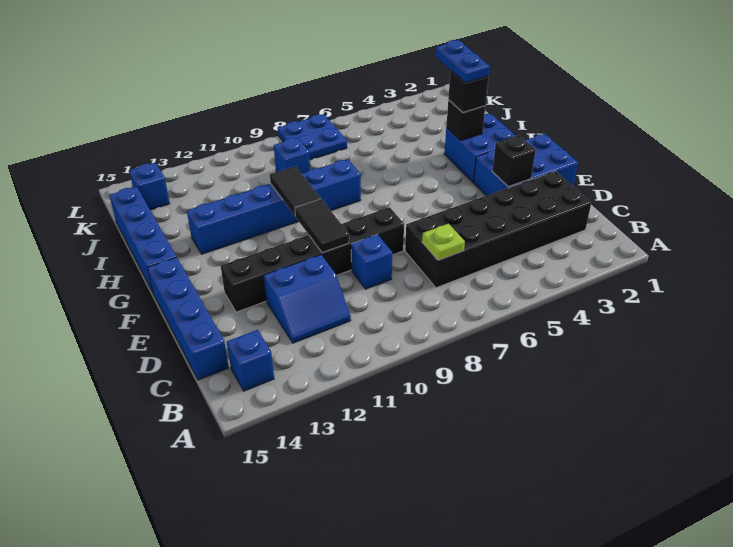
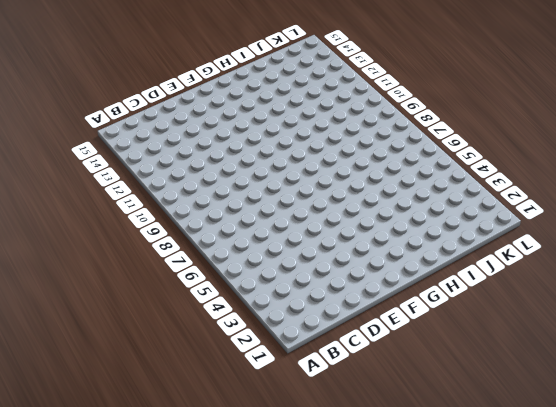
none -> blue 1x1 brick [227,330,274,391]
none -> black 2x6 brick [405,171,591,288]
none -> blue 2x2 slope [264,255,351,343]

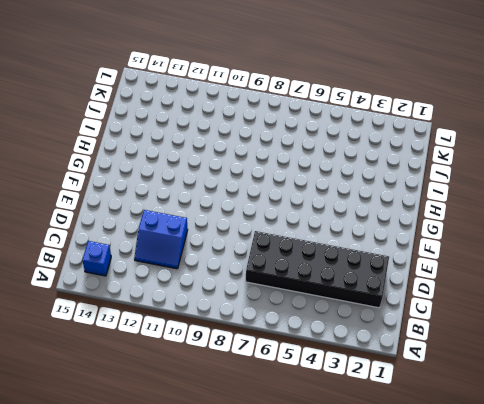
none -> blue 1x4 brick [147,257,229,380]
none -> blue 1x1 brick [351,234,392,289]
none -> blue 2x3 brick [474,134,578,196]

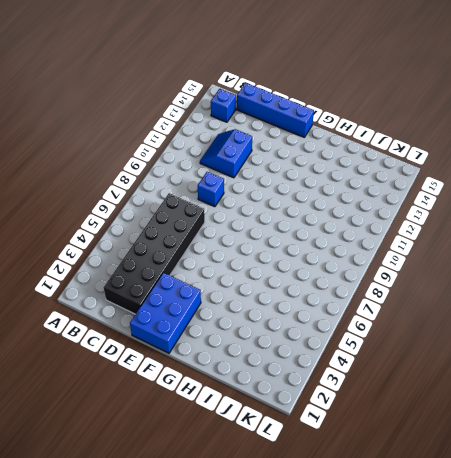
none -> black 1x6 brick [221,207,404,312]
none -> blue 2x2 brick [444,114,516,182]
none -> blue 1x4 brick [109,187,176,292]

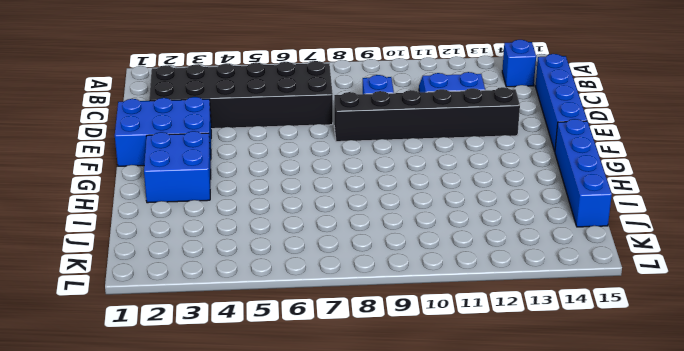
none -> blue 1x6 brick [187,159,361,254]
none -> blue 1x1 brick [274,138,311,174]
none -> blue 2x2 plate [278,114,347,160]

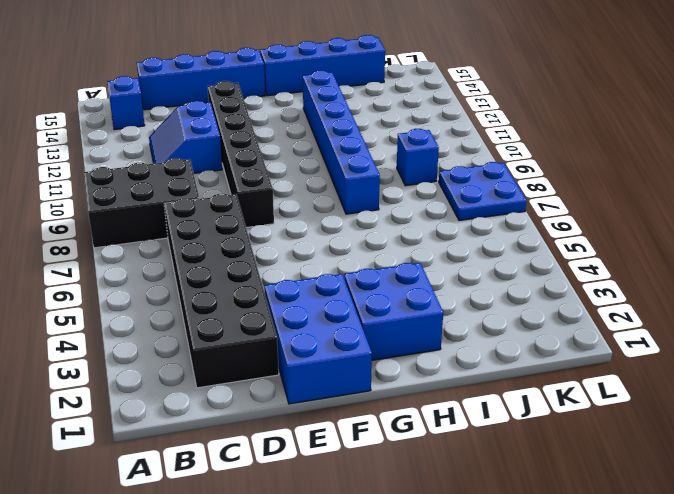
black 2x3 brick [84,158,200,248] -> none
none -> blue 1x1 brick [351,234,392,289]
none -> blue 1x1 brick [129,162,170,210]
none -> lime 1x1 plate [422,224,465,260]

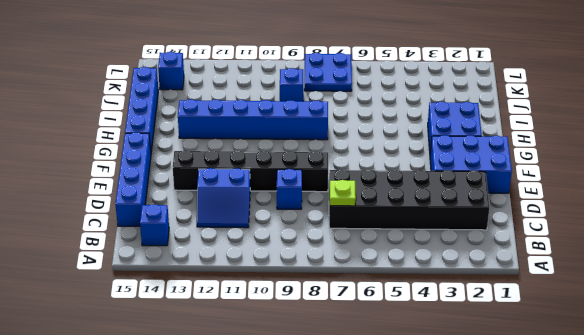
none -> black 1x1 brick [492,136,536,187]
none -> black 1x2 tile [295,199,349,253]
none -> black 1x2 tile [270,166,321,216]

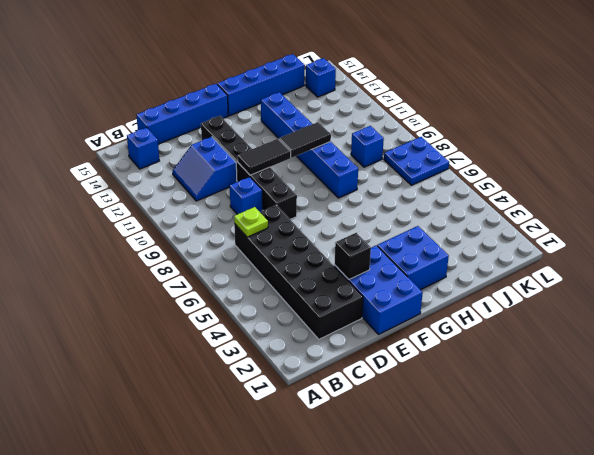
none -> black 1x1 brick [446,100,485,141]
none -> black 1x1 brick [448,70,489,112]
none -> blue 1x2 plate [436,40,490,83]

